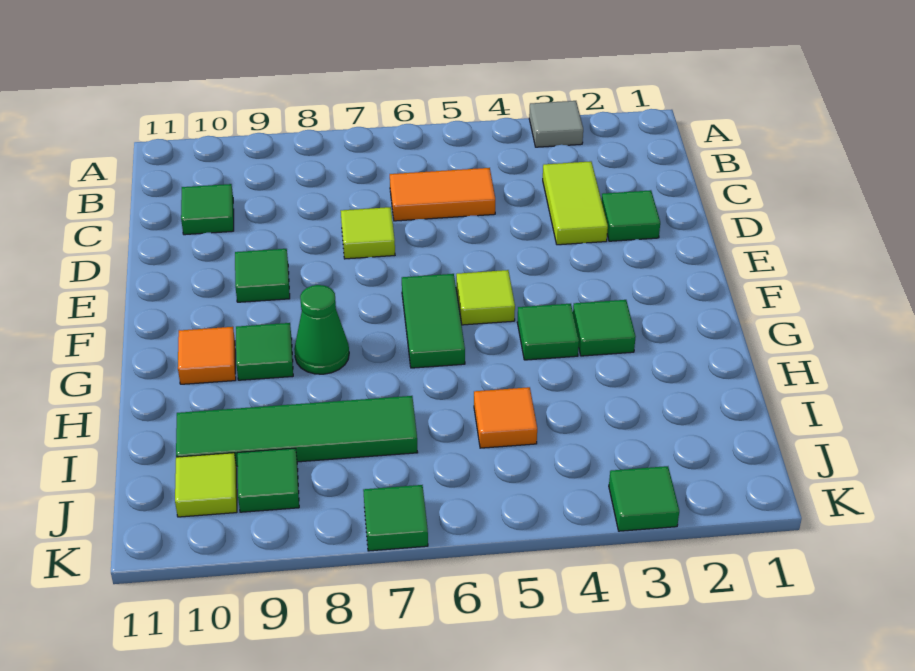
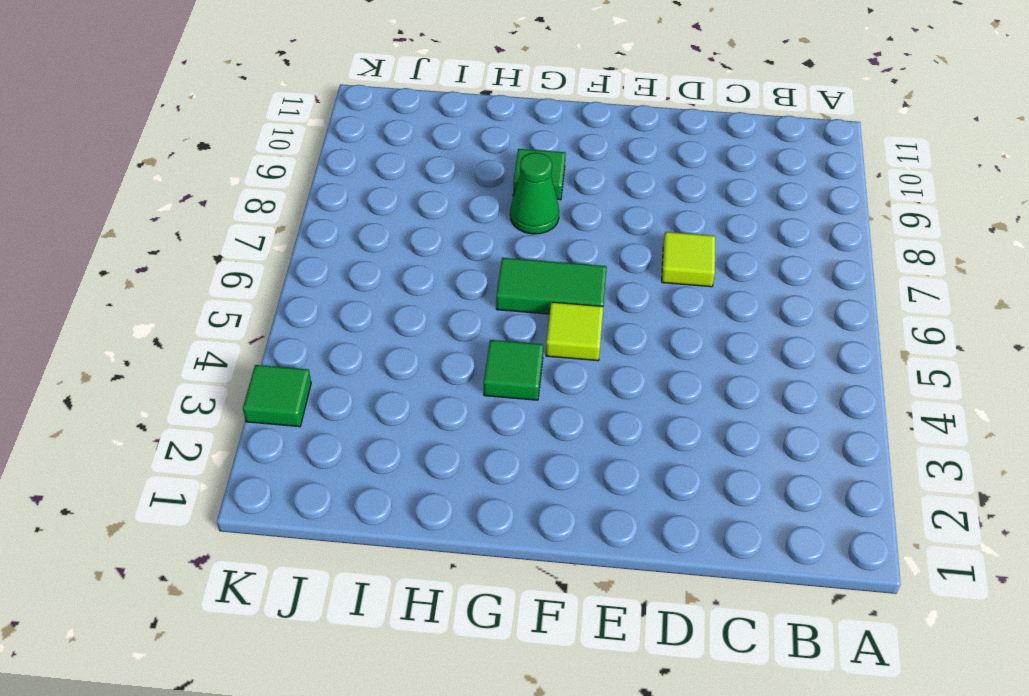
none -> grey 1x1 tile [529,101,583,147]
none -> lime 1x2 tile [543,161,608,245]
none -> orange 1x2 tile [390,168,495,221]

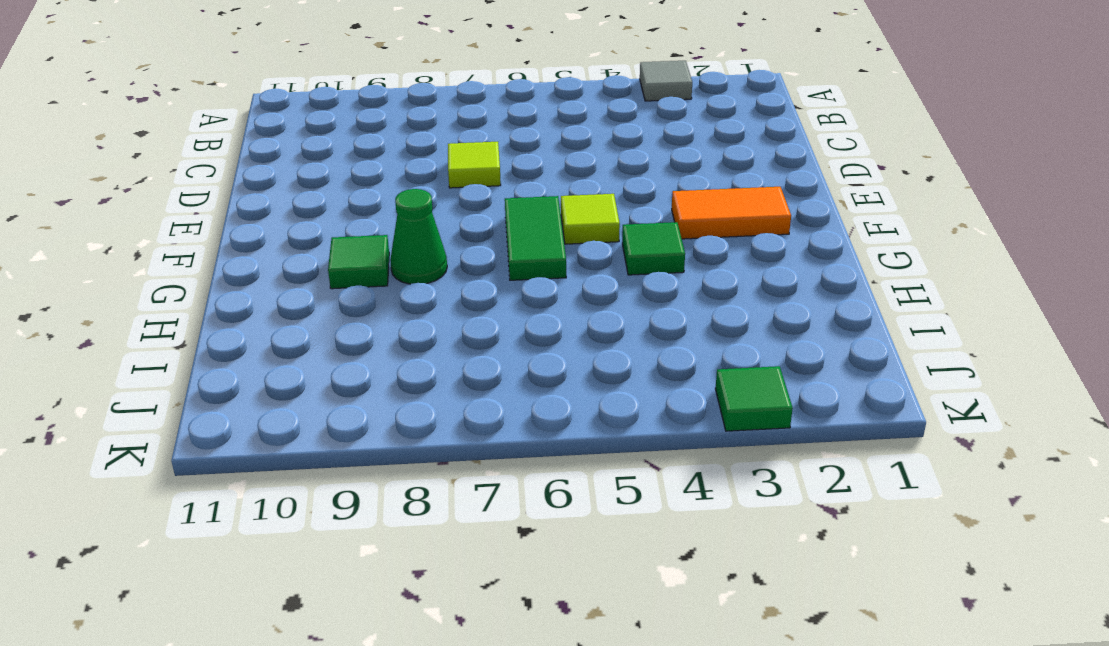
orange 1x2 tile [672,187,791,239] -> orange 1x2 tile moved to [390,168,495,221]
none -> lime 1x2 tile [543,161,608,245]
none -> green 1x1 tile [181,184,234,235]
none -> green 1x1 tile [602,190,660,241]

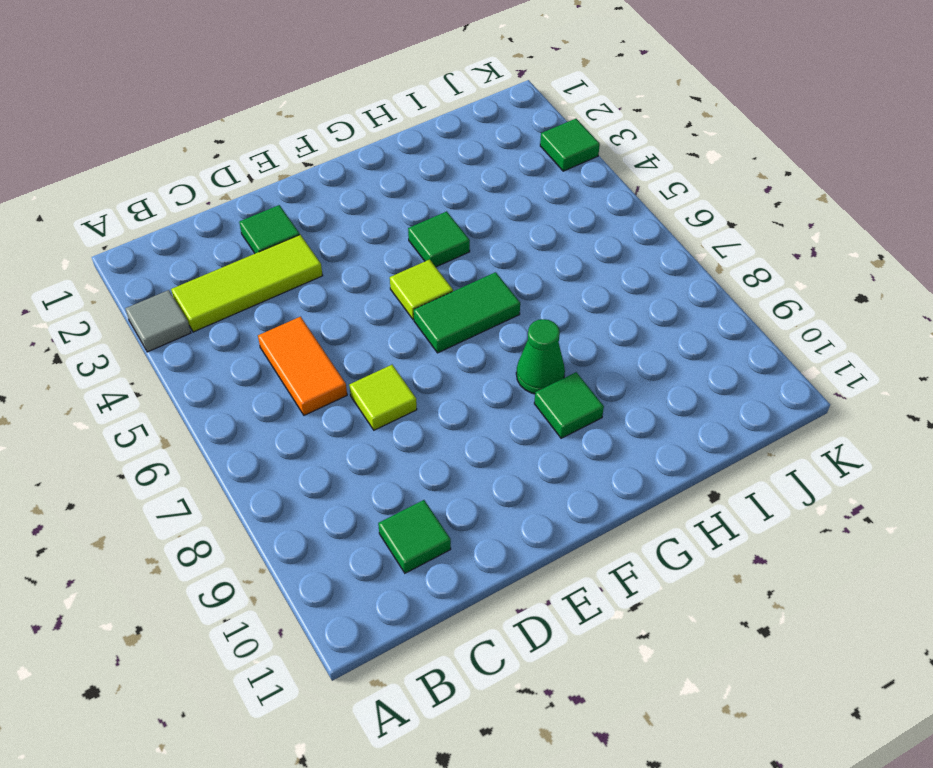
lime 1x3 tile [171,235,323,332] -> lime 1x2 tile [543,161,608,245]
none -> green 1x1 tile [235,249,290,302]
none -> green 1x1 tile [573,300,636,356]
none -> orange 1x1 tile [178,327,236,384]

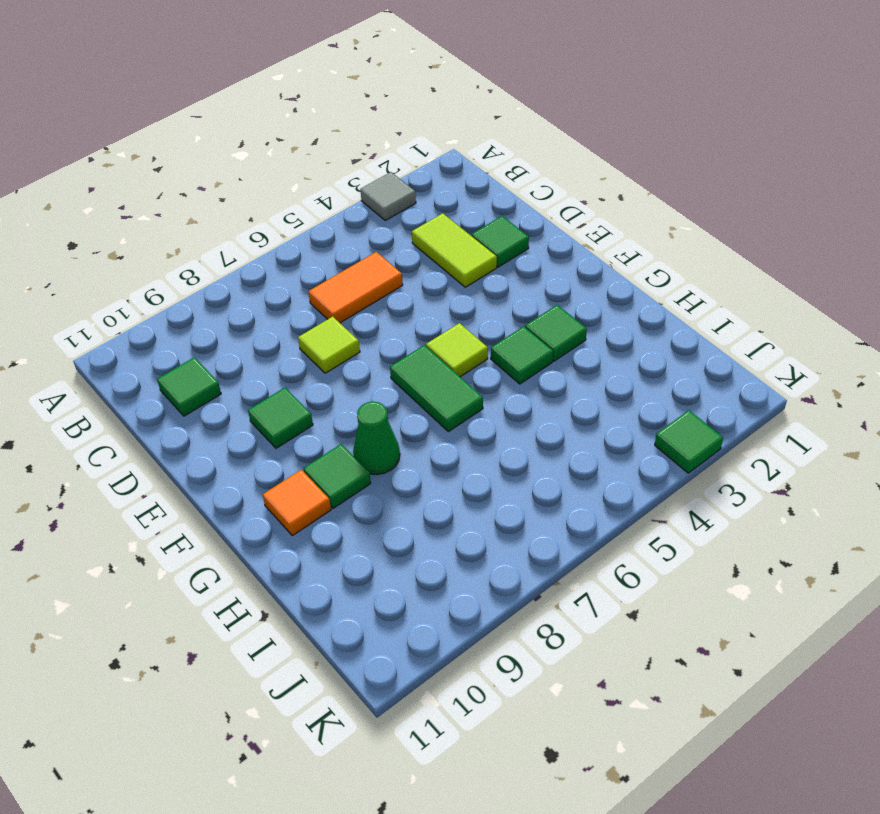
none -> orange 1x1 tile [474,387,537,448]
none -> green 1x4 tile [176,396,418,466]
none -> green 1x1 tile [237,448,299,512]

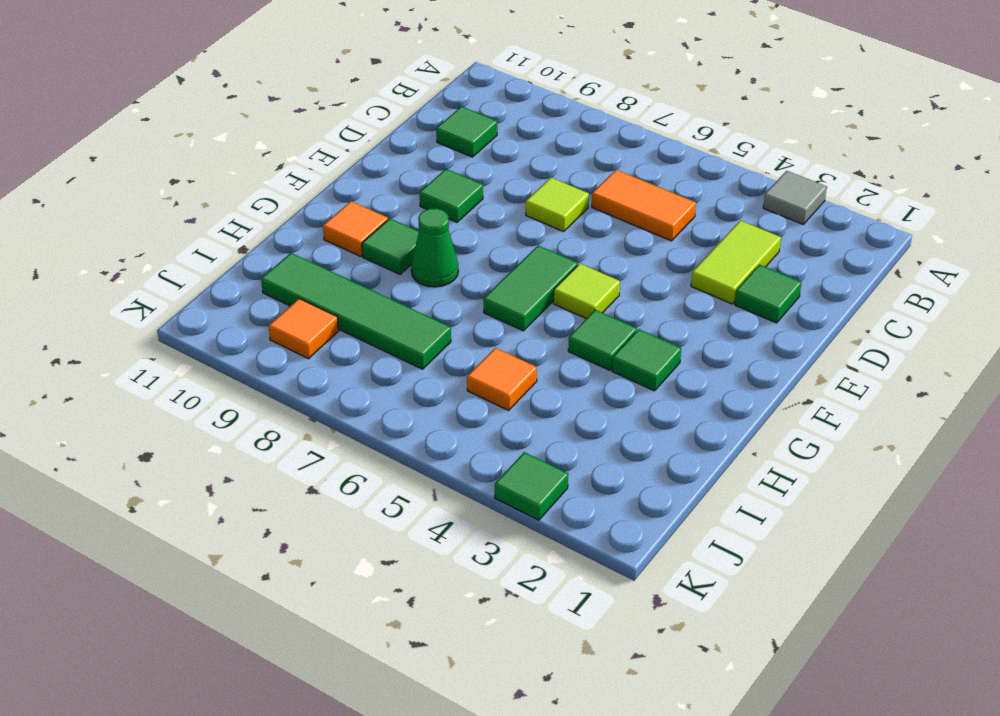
orange 1x1 tile [269,299,338,359] -> green 1x1 tile [237,448,299,512]
none -> lime 1x1 tile [175,453,237,517]
none -> green 1x1 tile [363,485,428,551]

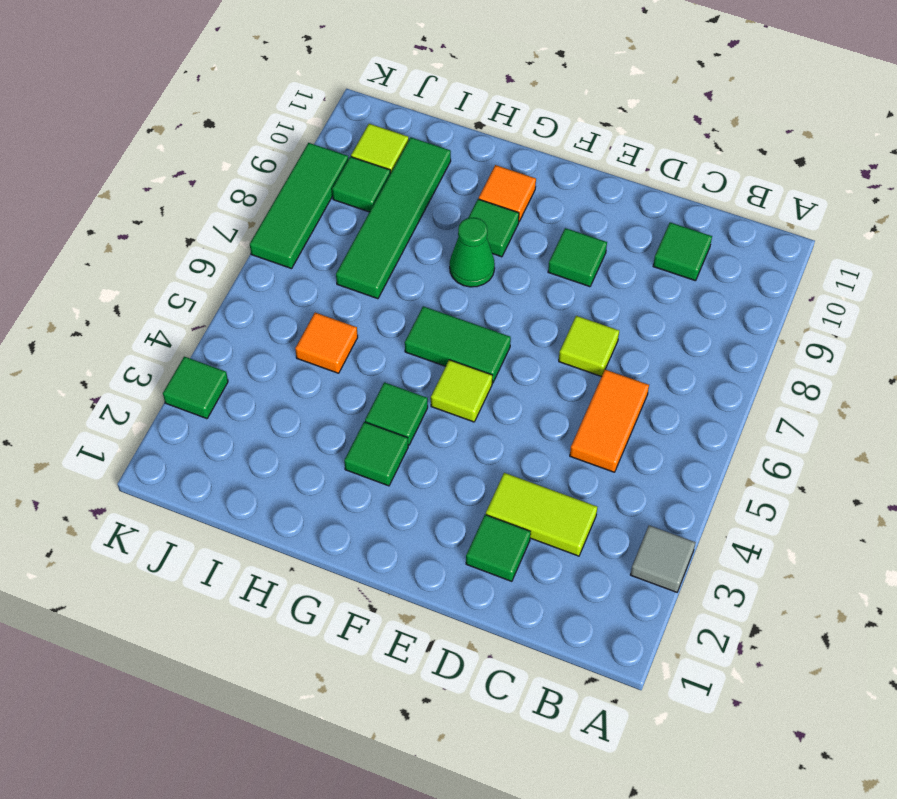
green 1x3 tile [250,143,348,269] -> green 1x1 tile [363,485,428,551]

